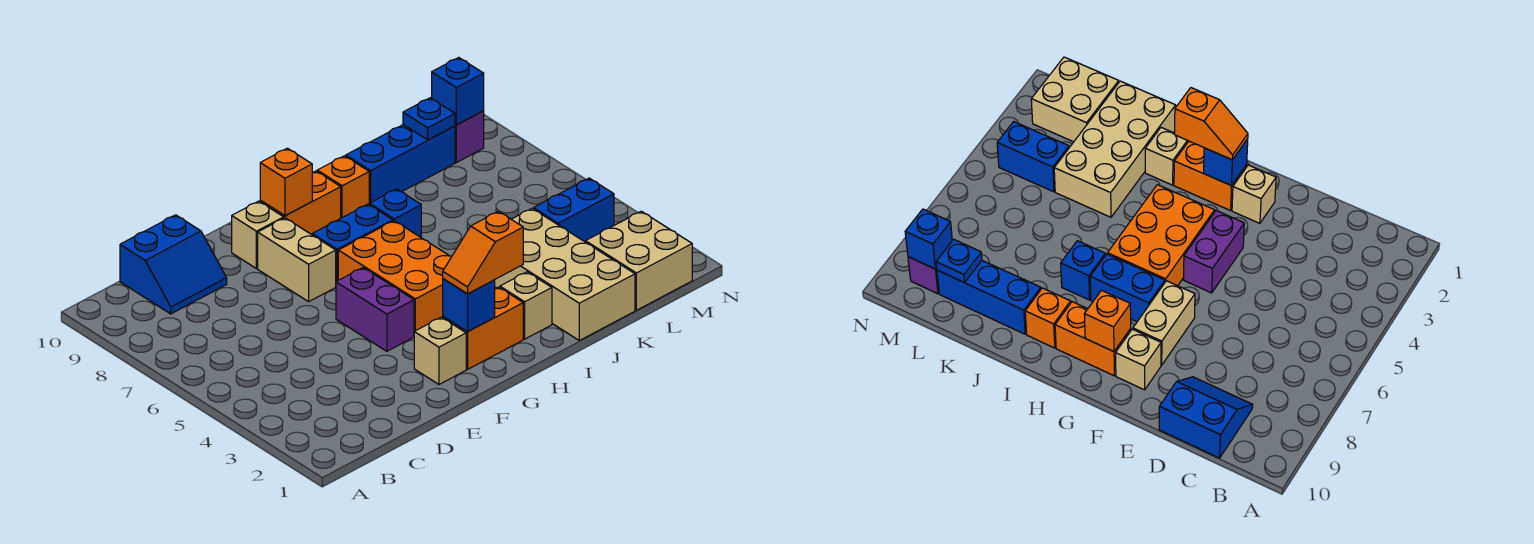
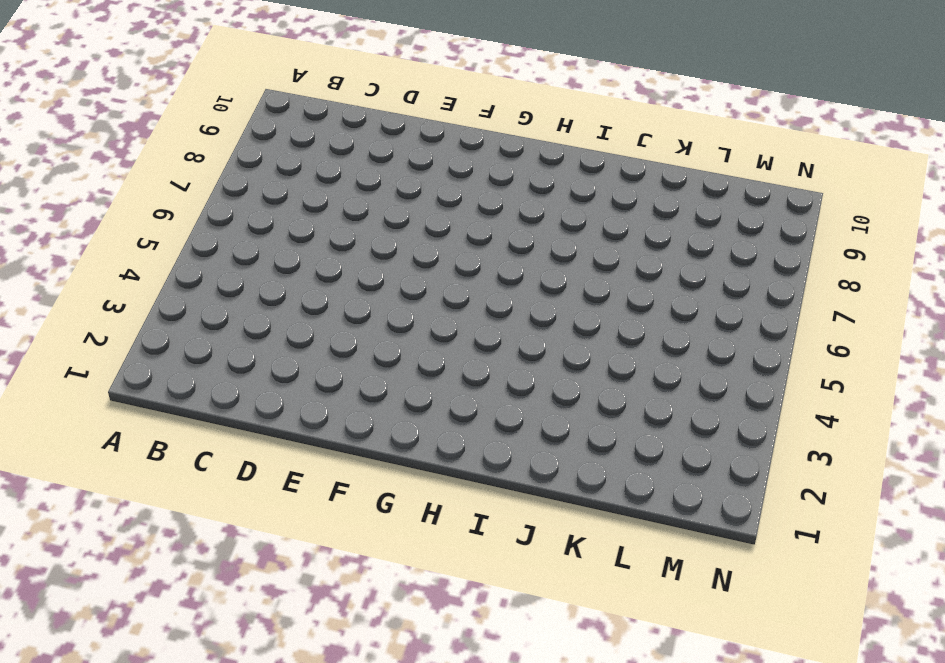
none -> blue 2x2 slope [120,215,227,314]
none -> tan 1x1 brick [414,317,466,384]
none -> purple 1x2 brick [336,268,414,351]

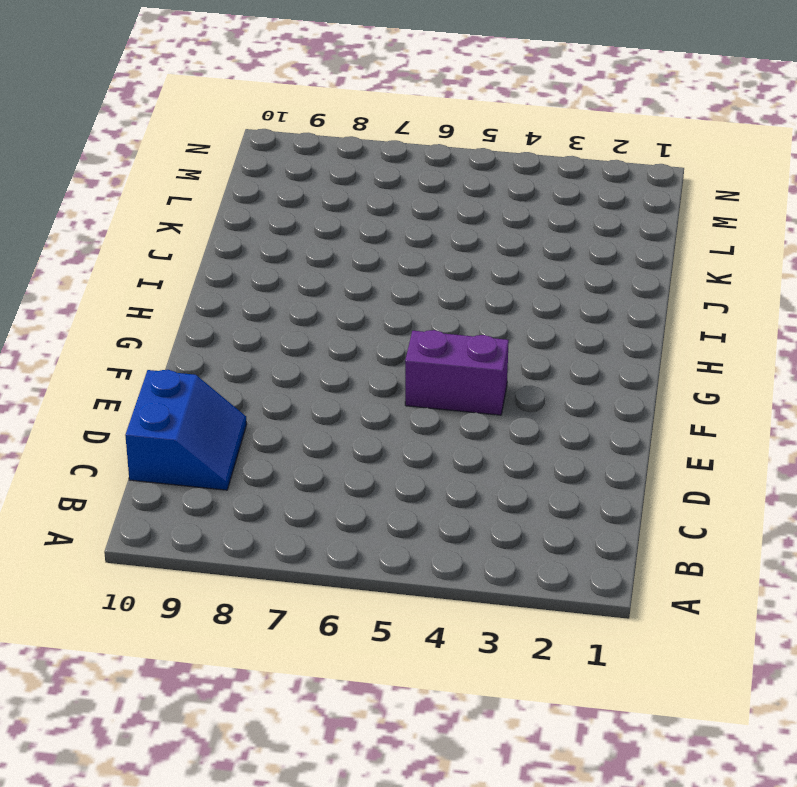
none -> tan 1x1 brick [414,317,466,384]
none -> tan 1x2 brick [258,218,336,302]
none -> tan 1x1 brick [232,201,284,269]

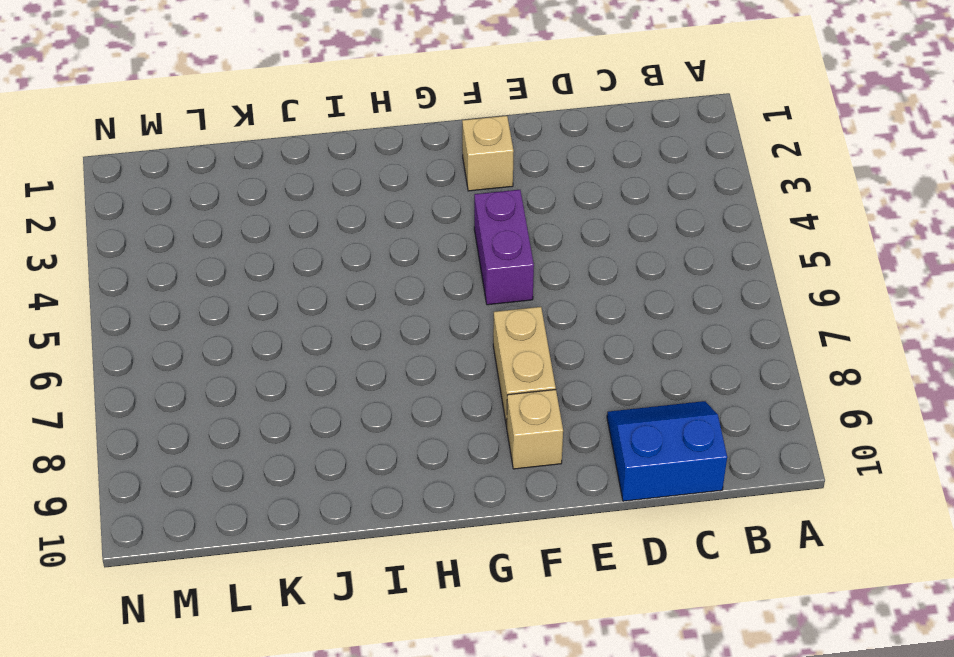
none -> orange 1x2 brick [443,287,523,369]
none -> orange 2x3 brick [338,221,451,332]
none -> blue 1x2 brick [312,204,393,282]

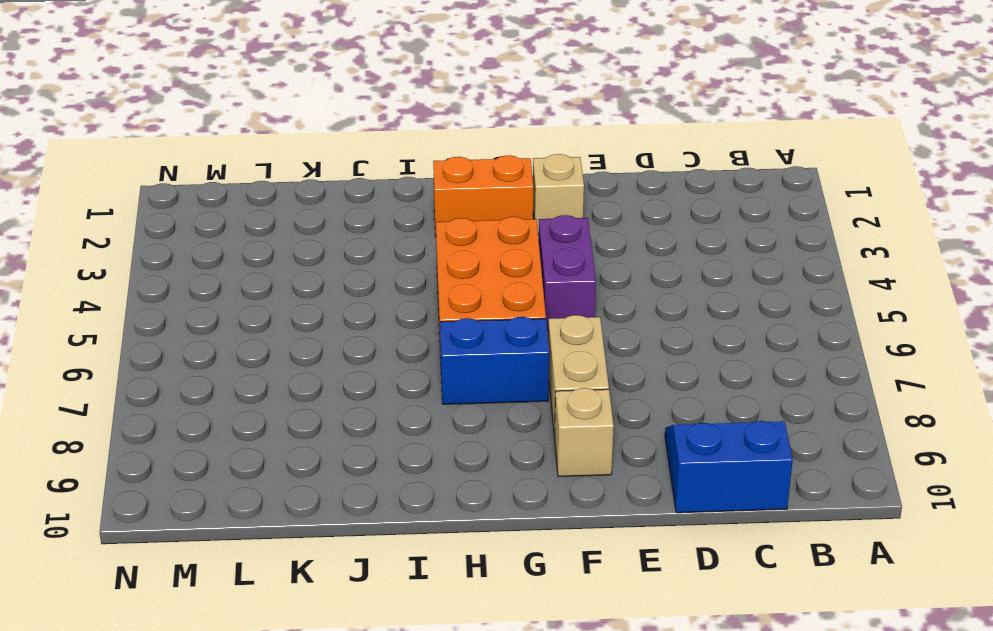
none -> orange 1x2 brick [260,171,341,235]
none -> tan 1x1 brick [500,272,552,339]
none -> blue 1x1 brick [369,189,421,237]

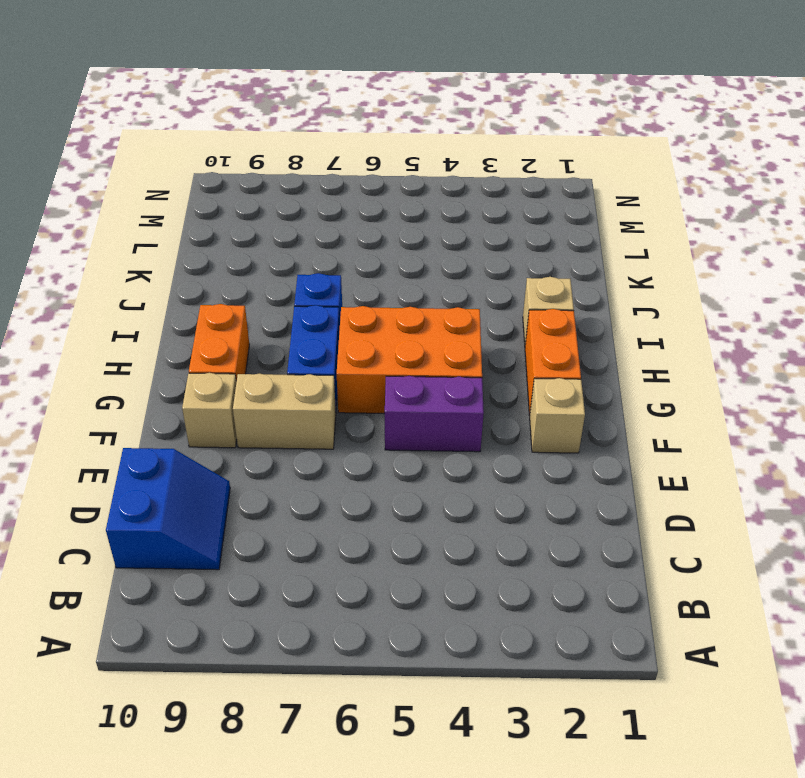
none -> orange 1x1 brick [317,156,369,218]
none -> tan 2x4 brick [495,209,635,340]
none -> blue 1x3 brick [346,125,455,203]

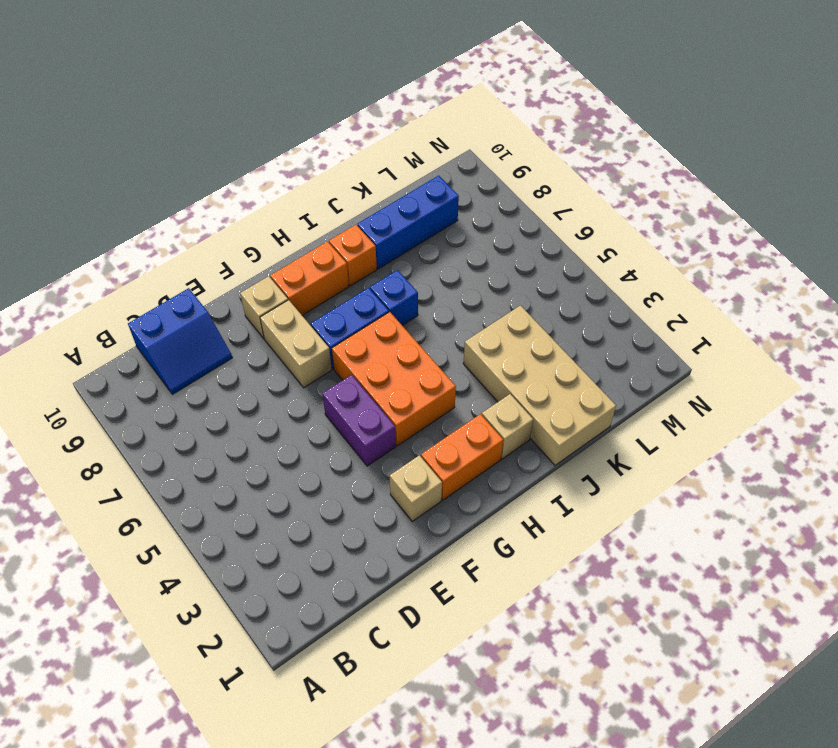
none -> tan 2x2 brick [586,211,692,310]
none -> blue 1x2 brick [533,178,614,242]
none -> purple 1x1 brick [455,111,484,163]

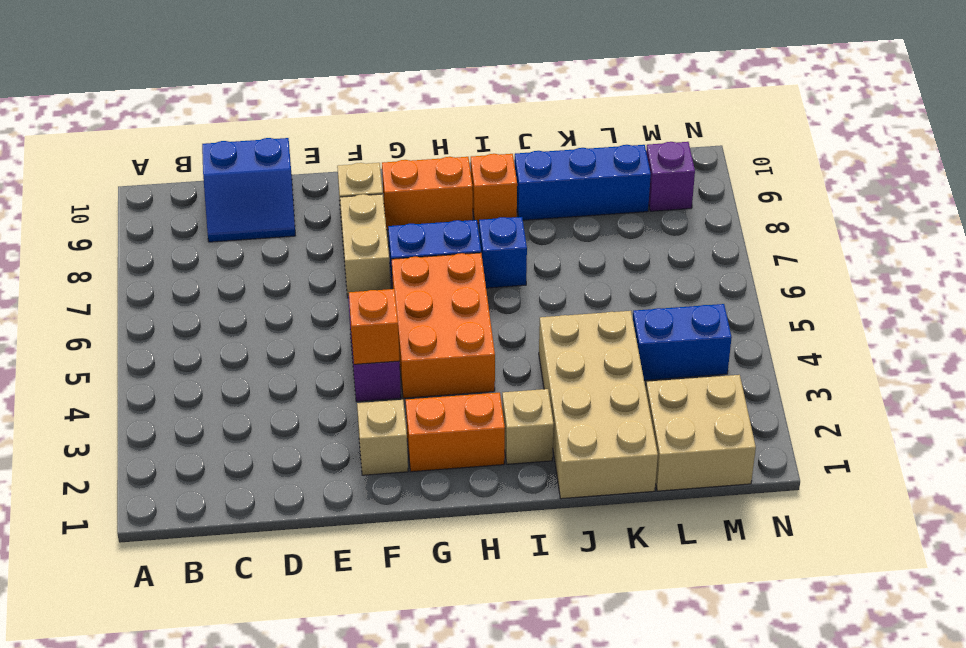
orange 1x1 brick [349,289,399,364] -> orange 1x1 brick moved to [260,148,312,216]
none -> blue 1x1 brick [443,279,495,332]
none -> blue 1x1 plate [403,98,455,140]
none -> blue 1x1 brick [432,57,484,125]

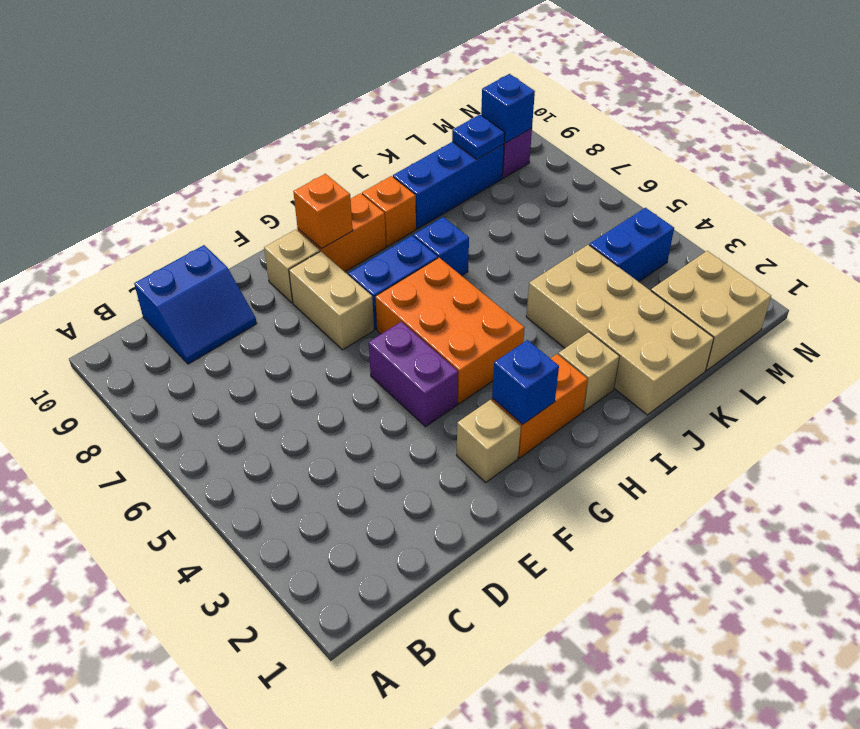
none -> orange 1x2 slope [443,211,523,294]

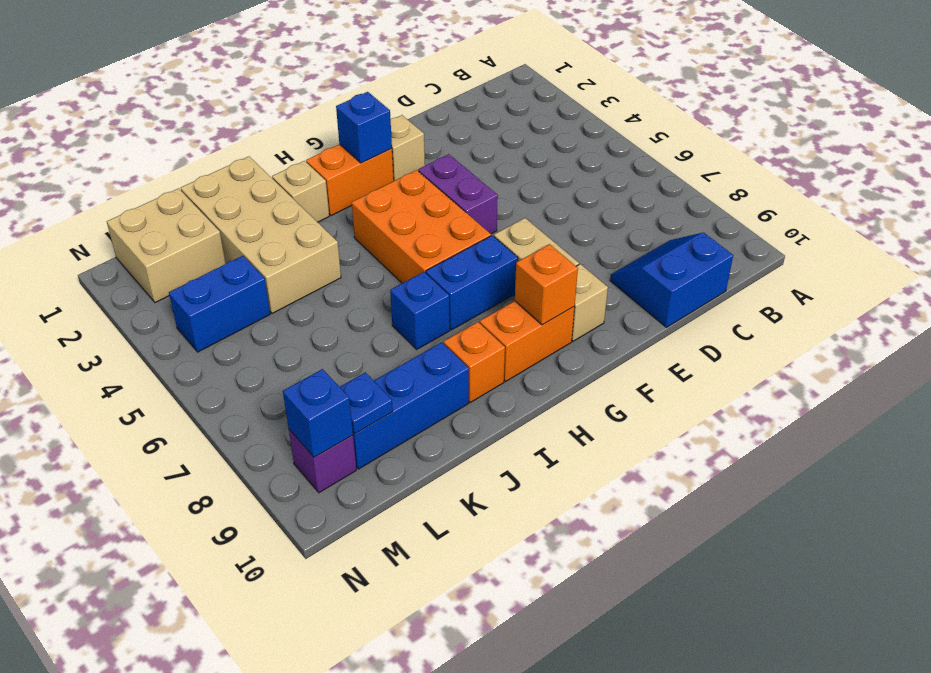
none -> orange 1x2 slope [443,211,523,294]

